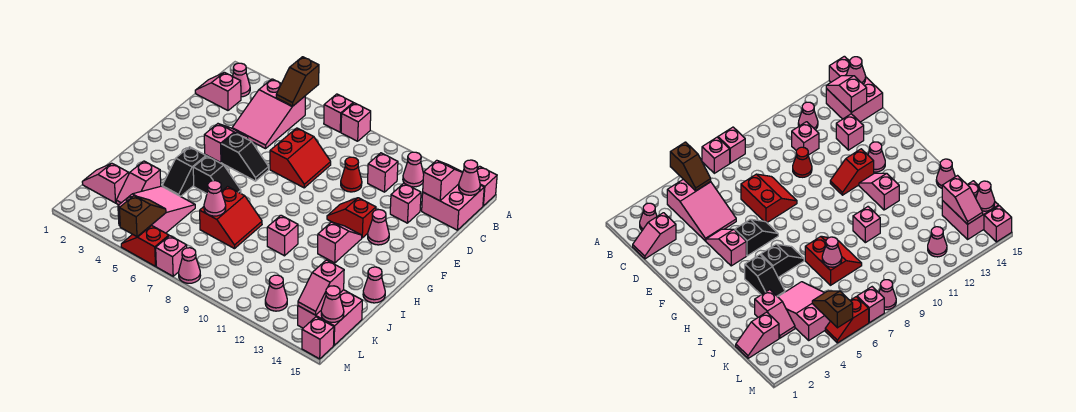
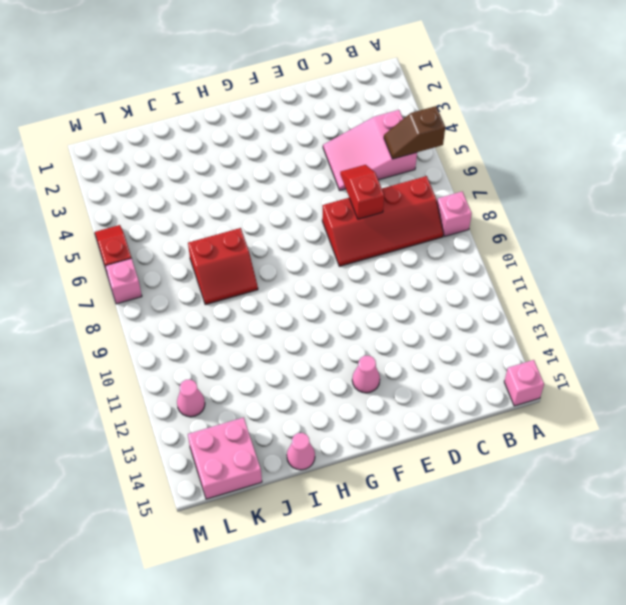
red 2x4 slope [322,176,443,266] -> red 2x2 slope [270,128,331,188]
red 1x2 slope [340,165,384,219] -> red 1x2 slope moved to [327,198,376,238]
none -> pink 1x1 brick [324,94,353,132]
none -> pink 1x1 cone [233,63,250,97]
none -> pink 1x1 cone [403,152,424,187]
none -> pink 2x2 brick [422,184,484,230]

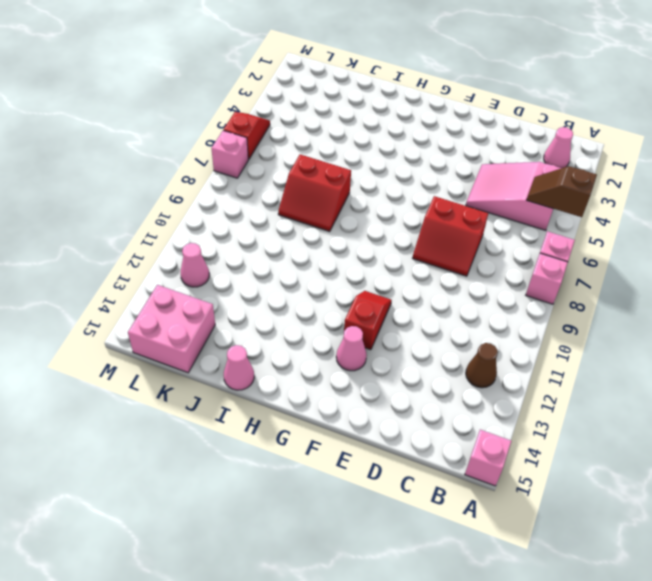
brown 1x1 cone [466,343,498,388] -> pink 1x1 cone [403,152,424,187]
none -> pink 2x2 brick [422,184,484,230]
none -> pink 1x2 slope [195,72,241,110]
none -> pink 1x1 brick [368,153,398,192]
none -> red 1x1 cone [341,157,362,192]

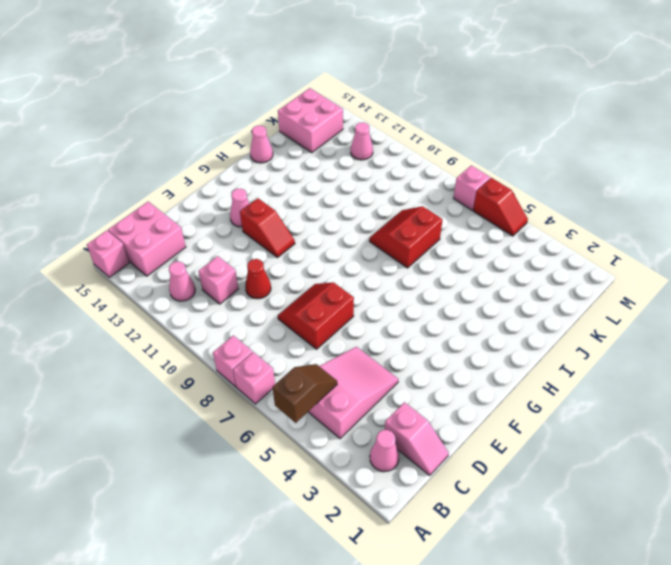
none -> pink 1x1 brick [390,183,421,223]
none -> pink 1x2 slope [204,124,248,163]
none -> black 1x2 slope [221,133,269,181]
none -> pink 1x2 slope [318,222,362,263]

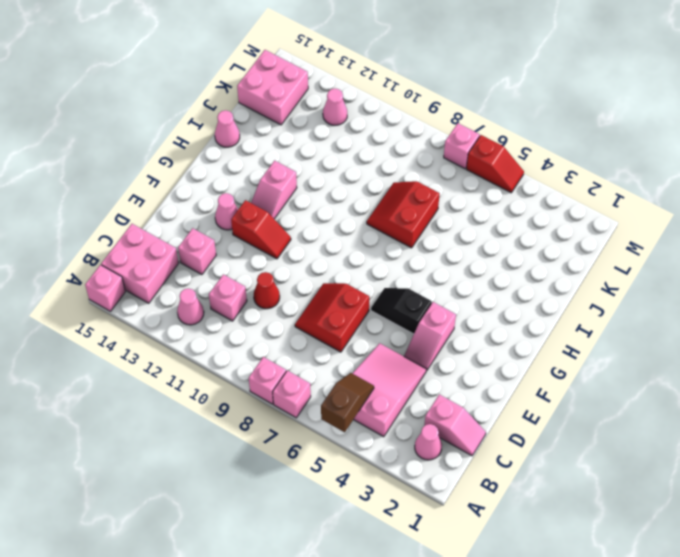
none -> black 1x2 slope [162,147,206,197]
none -> black 1x2 slope [193,156,241,194]
none -> pink 1x1 brick [267,215,298,256]
none -> pink 1x2 slope [116,161,161,205]

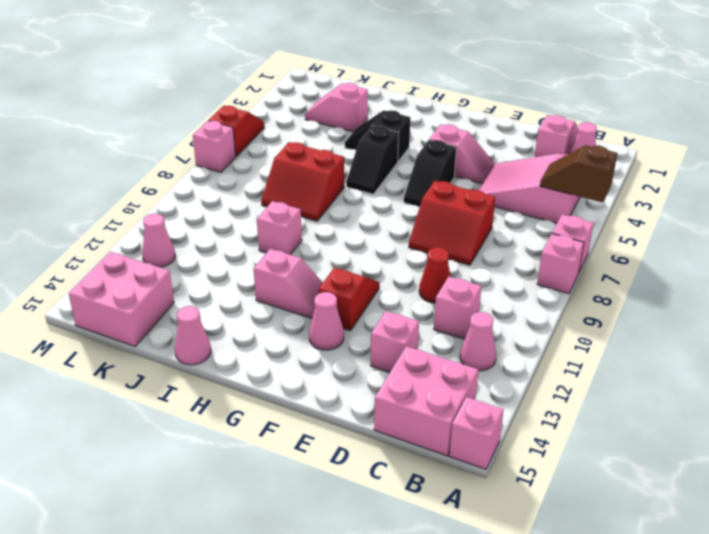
none -> pink 2x3 slope [118,186,195,233]
none -> pink 1x2 slope [82,163,129,203]
none -> pink 1x1 cone [179,248,201,283]
none -> pink 1x1 brick [302,317,334,359]

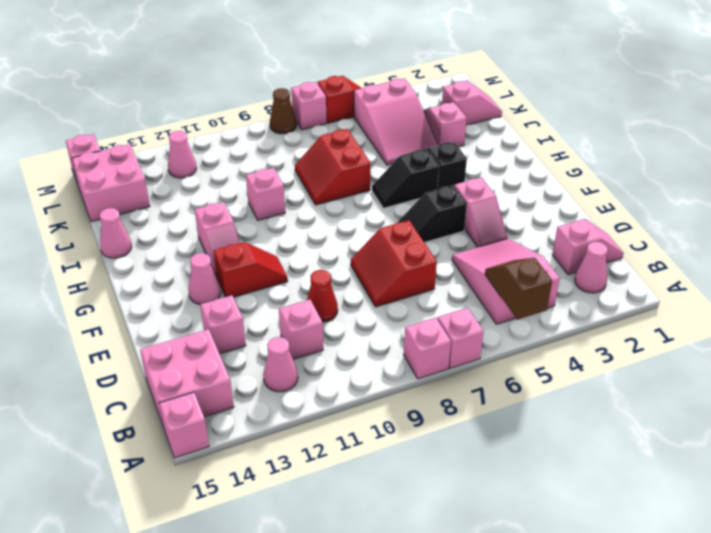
brown 1x1 cone [270,88,297,134] -> pink 1x1 cone [179,248,201,283]
none -> pink 1x2 slope [423,160,463,201]
none -> pink 1x1 cone [459,160,480,195]
none -> pink 1x1 cone [204,181,226,216]
none -> pink 1x2 slope [298,260,344,315]

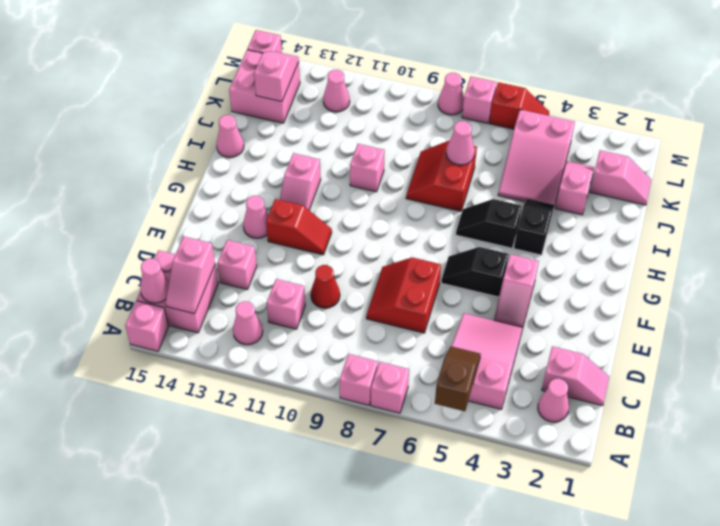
none -> brown 1x2 slope [119,196,166,236]
none -> pink 1x1 cone [321,286,344,322]

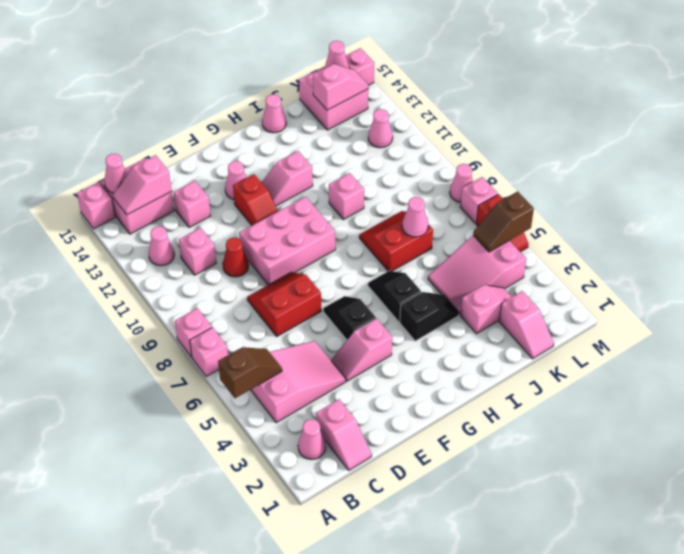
pink 2x3 brick [239,197,336,285] -> none

